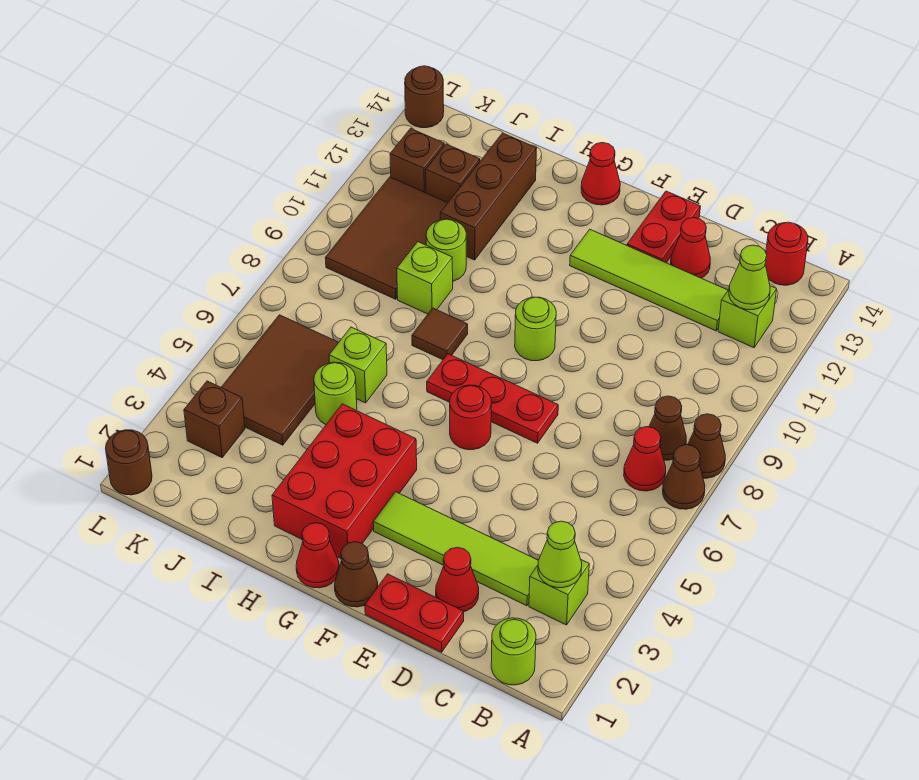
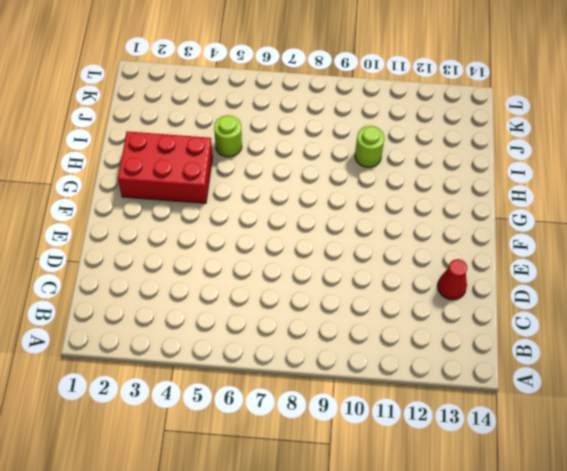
none -> brown 1x1 cone [663,445,705,509]
none -> brown 1x1 cone [688,414,725,478]
none -> lime 1x1 round brick [491,618,536,685]
none -> lime 1x1 brick [529,560,589,625]

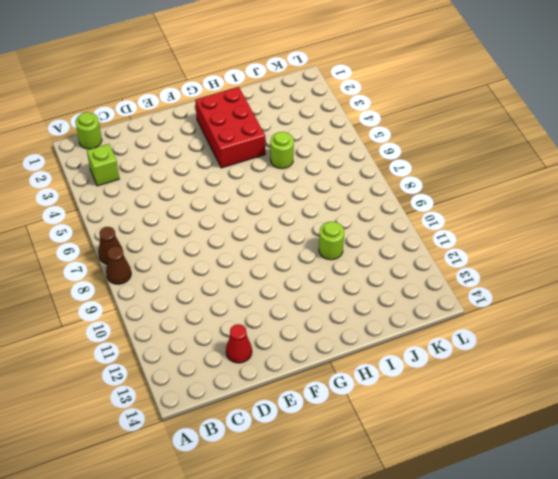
none -> red 1x1 cone [624,427,666,491]
none -> brown 1x1 cone [649,396,686,460]
none -> lime 1x1 brick [718,286,777,348]
none -> red 1x1 round brick [765,222,808,285]

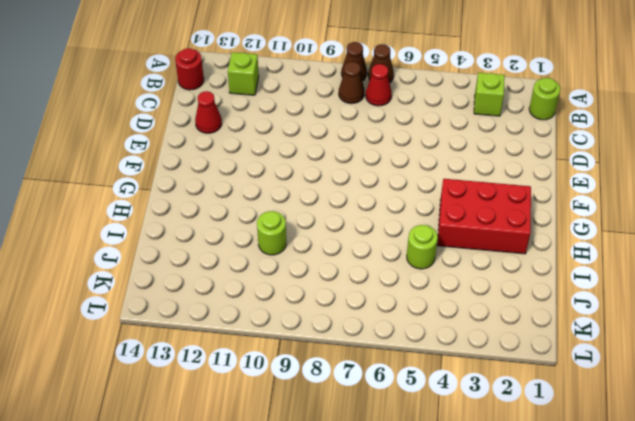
none -> lime 1x4 tile [373,492,538,606]
none -> lime 1x4 tile [570,229,728,331]
none -> red 1x2 plate [365,574,464,652]
none -> red 1x1 cone [436,547,479,612]

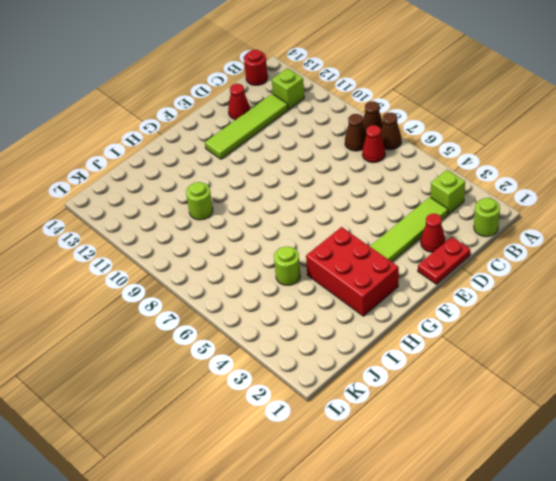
none -> red 1x3 plate [427,354,558,443]
none -> red 1x2 plate [627,191,701,263]
none -> brown 1x1 cone [335,542,378,607]
none -> red 1x1 round brick [450,385,491,450]

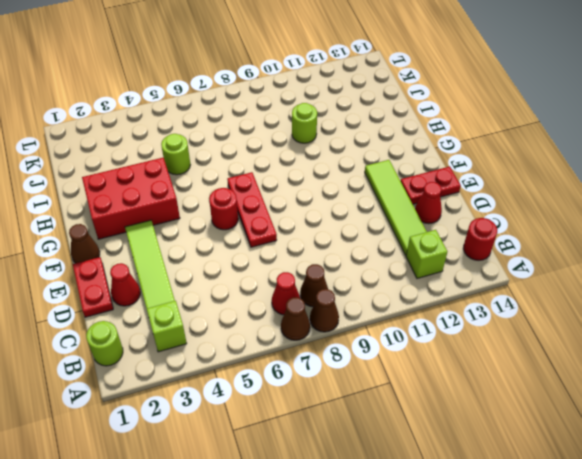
none -> lime 1x1 round brick [515,297,556,361]
none -> red 1x1 cone [296,523,339,588]
none -> red 1x1 cone [581,143,620,205]
none -> brown 1x1 tile [412,308,468,360]

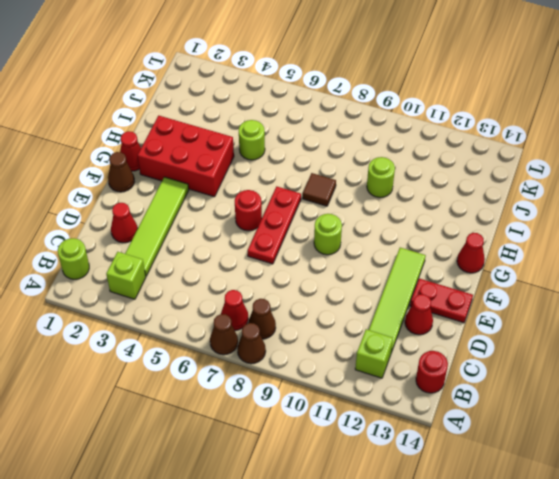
none -> red 1x2 plate [365,574,464,652]
none -> lime 1x1 brick [329,327,387,403]
none -> lime 1x1 brick [397,242,453,314]
none -> brown 1x3 brick [440,133,537,260]

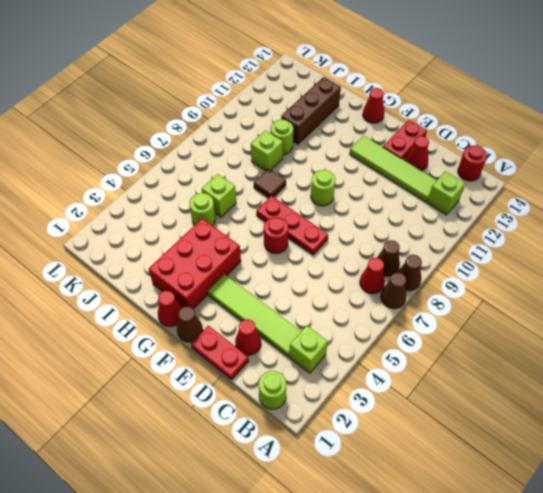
none -> brown 2x3 tile [221,315,339,445]
none -> brown 2x3 tile [325,177,447,299]
none -> brown 1x1 brick [426,144,480,203]
none -> brown 1x1 brick [184,381,245,457]

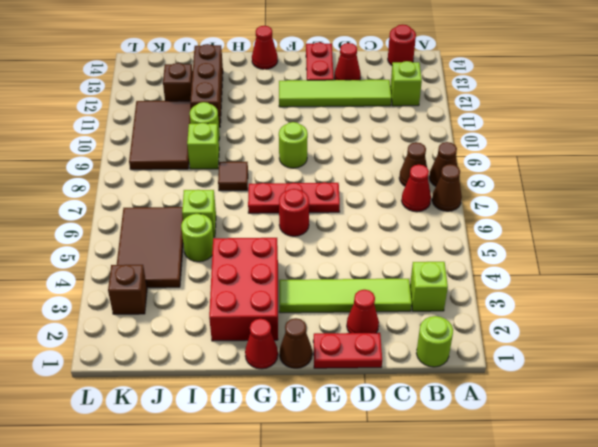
none -> brown 1x1 brick [390,129,444,193]
none -> brown 1x1 round brick [106,430,152,495]
none -> brown 1x1 round brick [405,66,444,128]
none -> lime 1x1 cone [538,521,582,588]

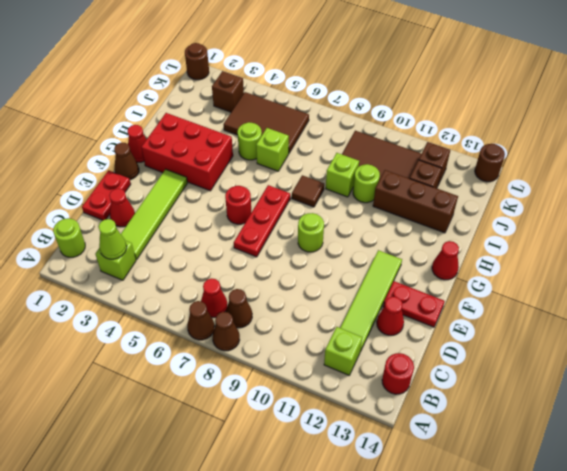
none -> lime 1x1 cone [729,245,770,310]

